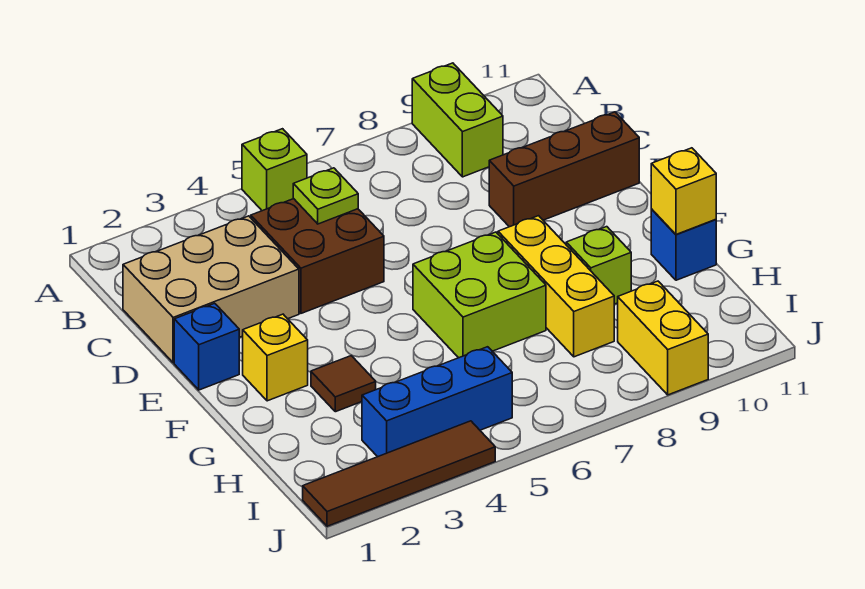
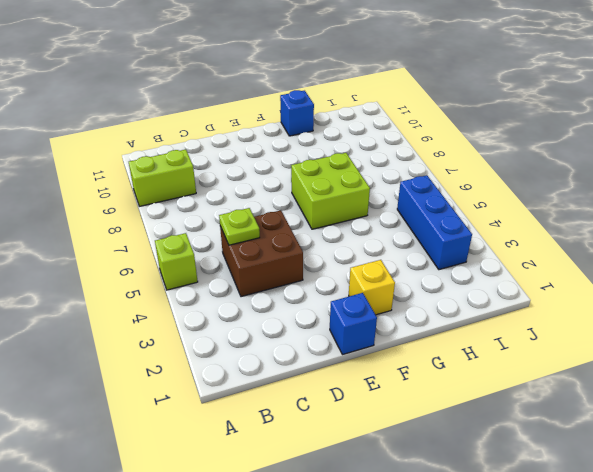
none -> tan 2x3 brick [123,216,299,363]
none -> brown 1x3 brick [489,112,639,227]
none -> yellow 1x3 brick [498,216,614,357]

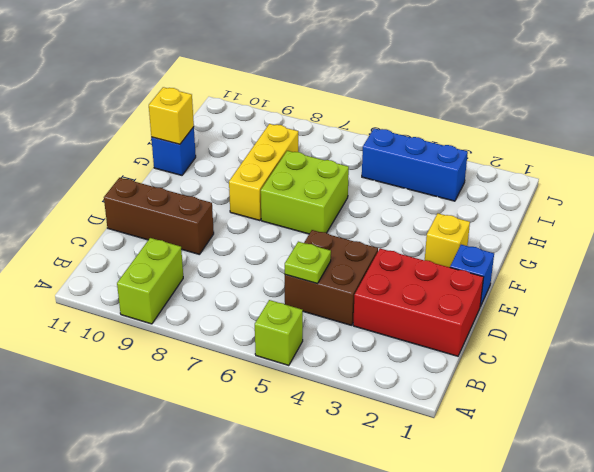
red 2x3 brick [353,248,484,356] -> tan 2x3 brick [123,216,299,363]
none -> brown 1x1 tile [311,356,376,412]
none -> lime 1x1 brick [566,227,631,304]
none -> yellow 1x2 brick [618,281,708,395]

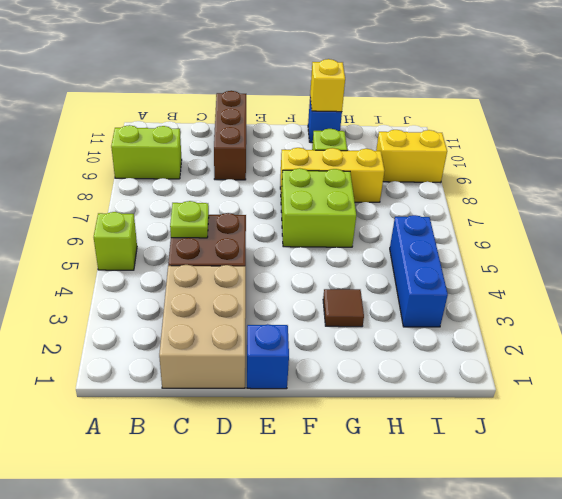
none -> yellow 1x1 brick [243,314,308,401]
none -> brown 1x4 tile [303,421,495,526]

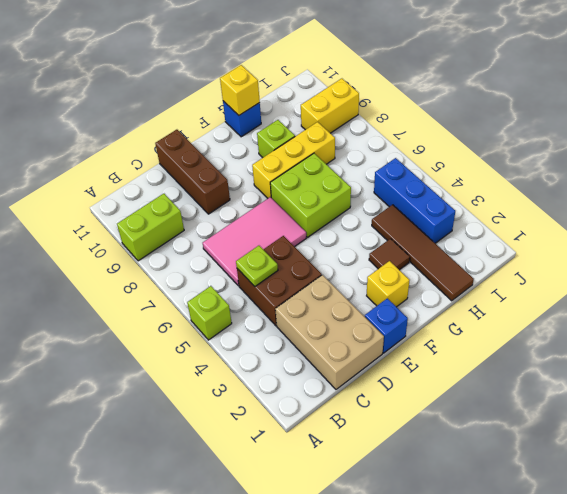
pink 2x3 tile [203,197,306,286] -> none
brown 1x4 tile [372,205,474,301] -> brown 1x4 tile moved to [303,421,495,526]

